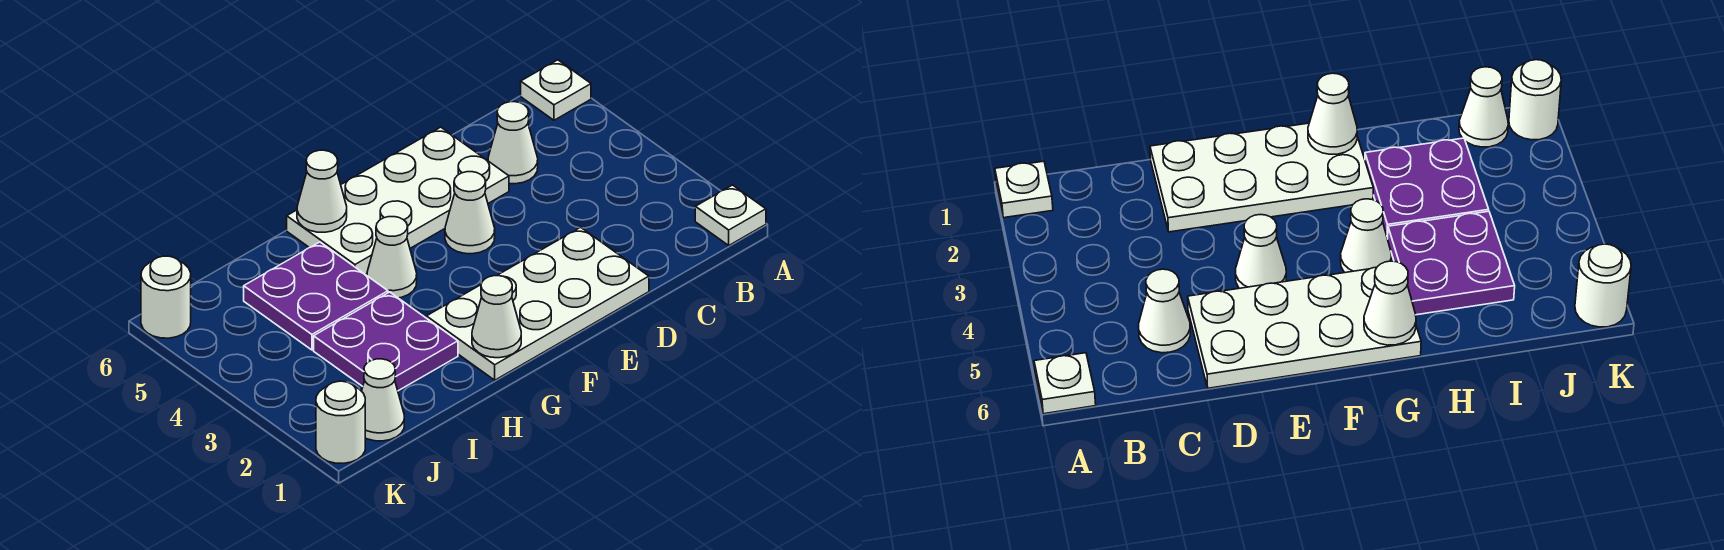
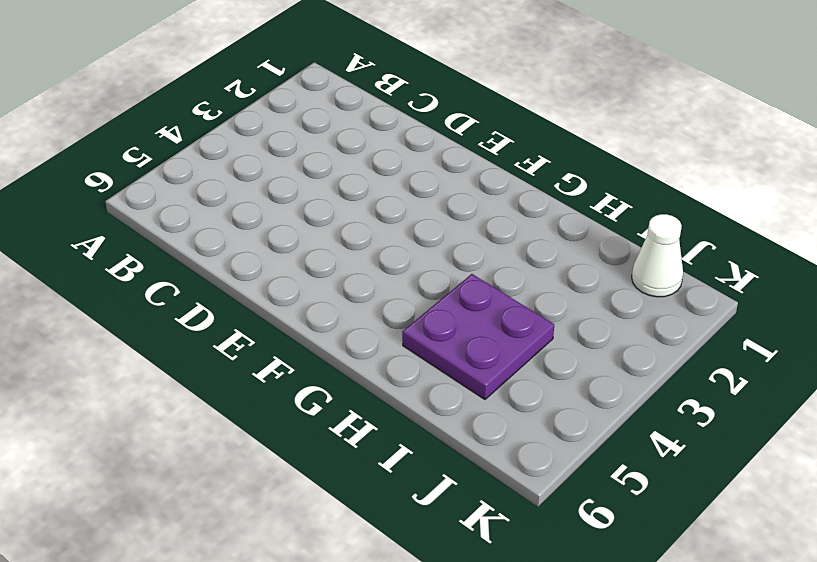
none -> white 1x1 plate [695,185,766,245]
none -> white 1x1 plate [521,60,591,120]
none -> white 1x1 cone [488,102,538,184]

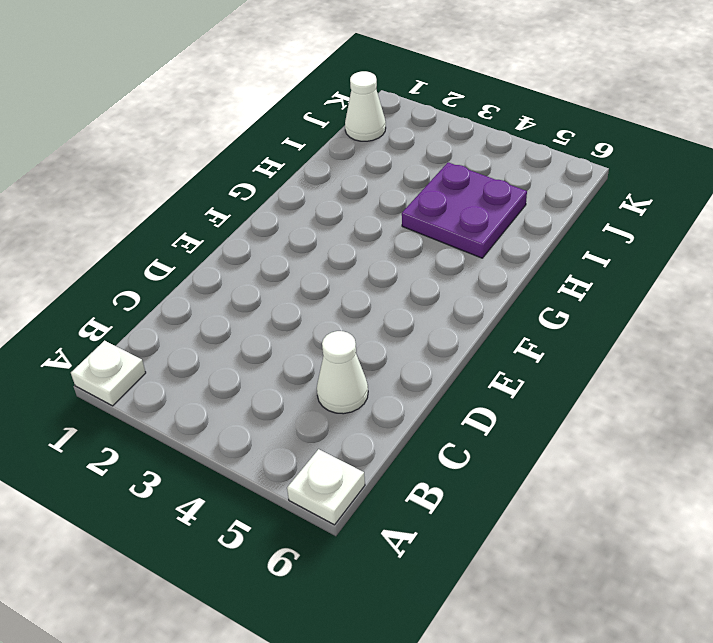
none -> white 2x4 plate [427,227,649,380]
none -> white 2x4 plate [287,127,509,274]
none -> white 1x1 cone [445,172,495,254]

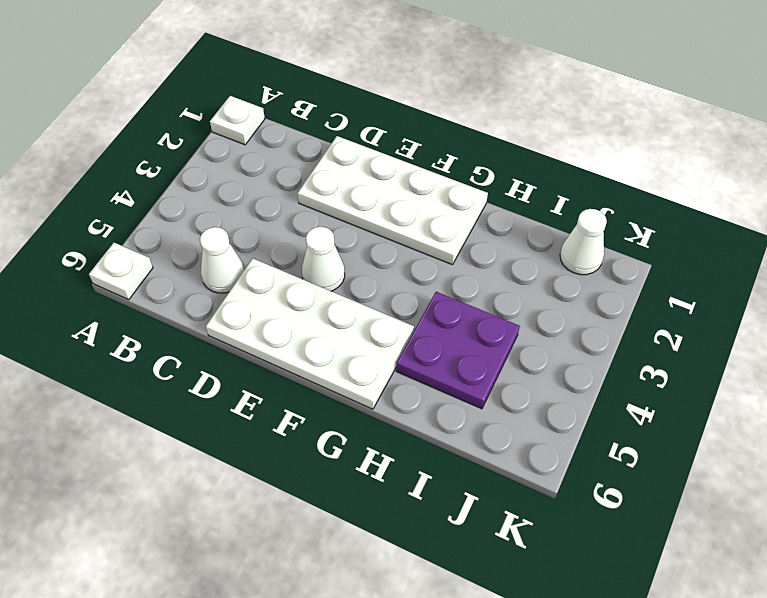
none -> white 1x1 cone [367,217,417,298]
none -> purple 2x2 plate [314,292,458,391]
none -> white 1x1 round brick [316,381,365,463]

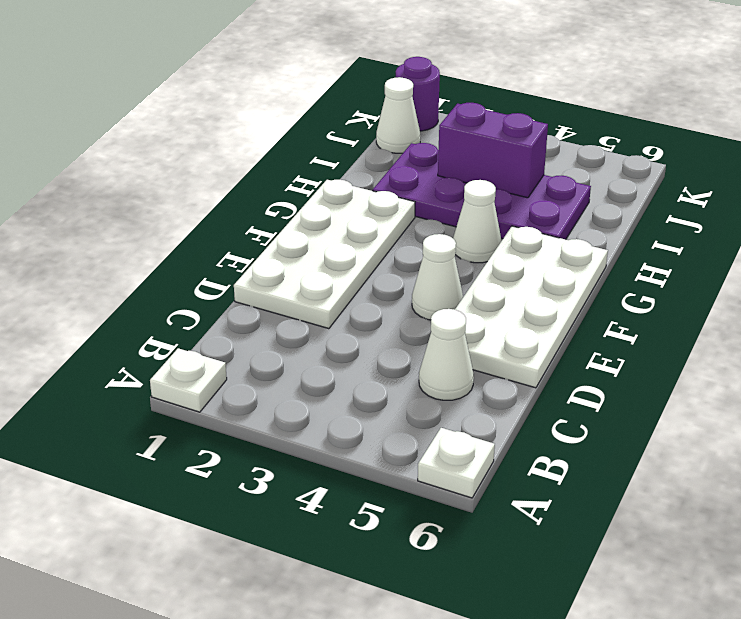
purple 1x2 brick [438,103,548,198] -> none
purple 1x1 round brick [396,57,440,131] -> white 1x1 round brick [316,381,365,463]
none -> white 1x1 round brick [141,256,191,338]
none -> white 1x1 cone [472,276,521,358]
none -> white 1x1 cone [297,150,347,232]

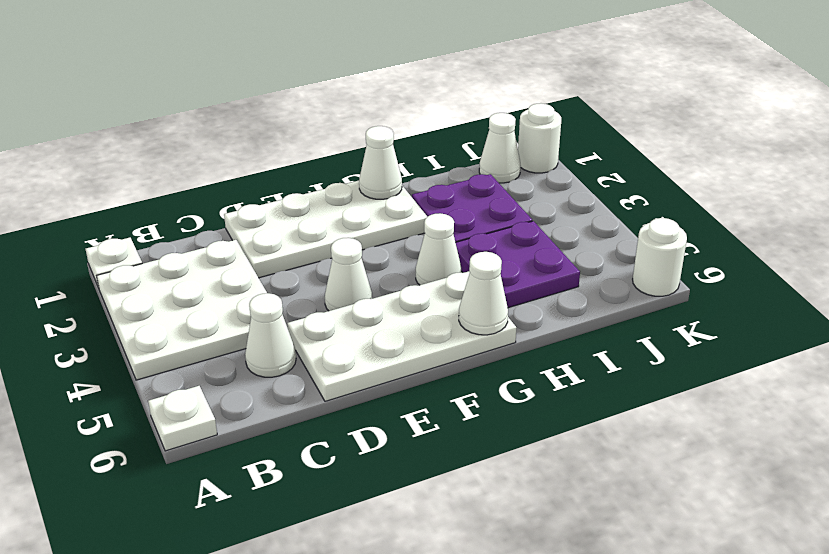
white 3x3 plate [97,240,267,380] -> none

